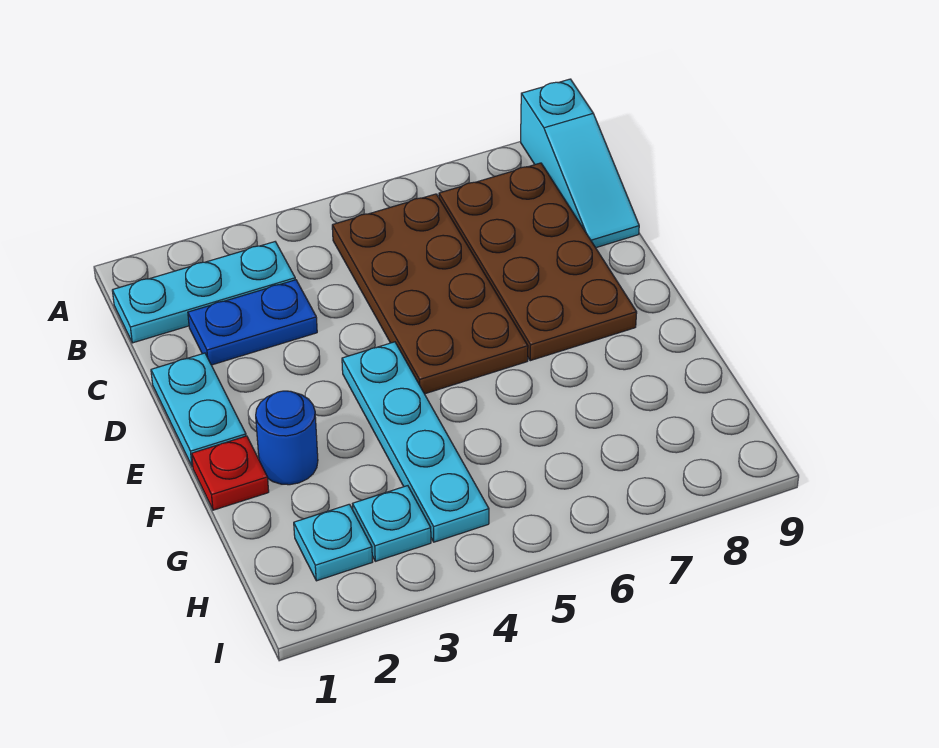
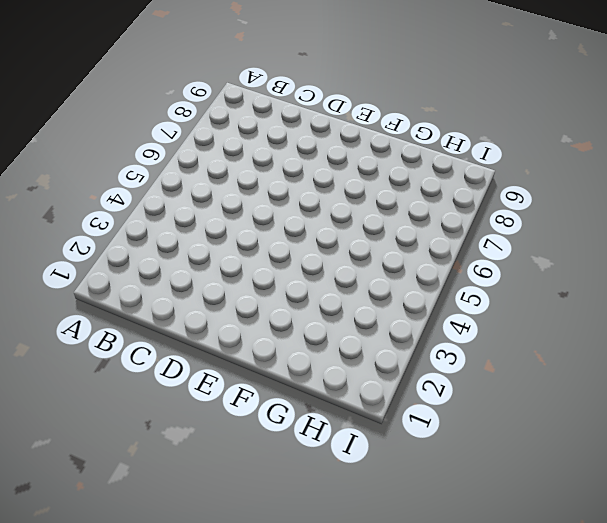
none -> cyan 1x3 slope [521,79,639,248]
none -> cyan 1x3 plate [112,242,295,343]

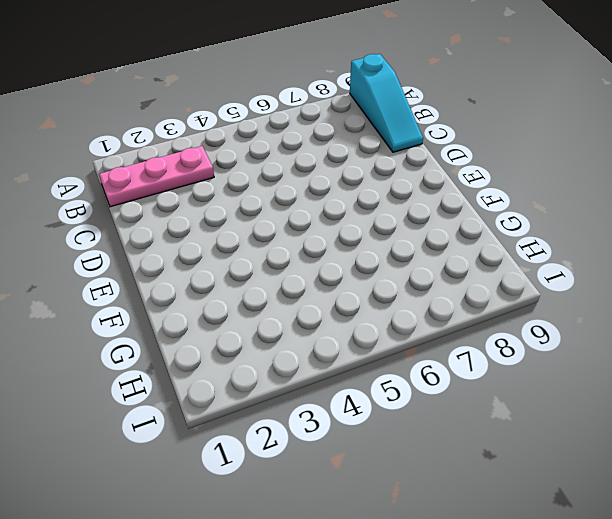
pink 1x3 plate [99,146,214,207] -> cyan 1x3 plate [112,242,295,343]
none -> brown 2x4 plate [332,194,528,394]
none -> brown 2x4 plate [439,163,637,361]

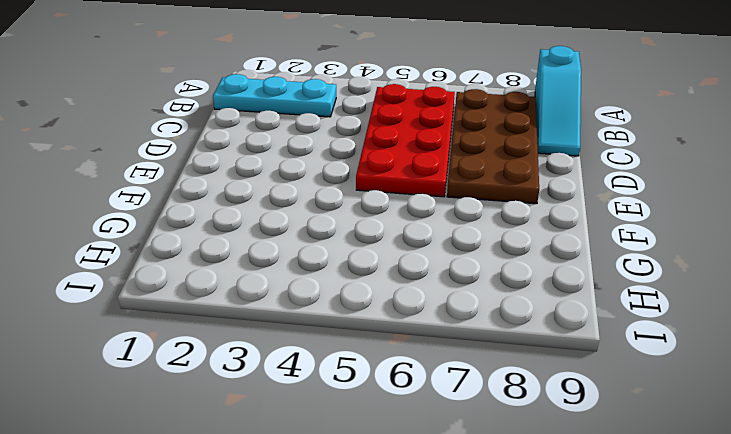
red 2x4 plate [356,84,455,197] -> brown 2x4 plate [332,194,528,394]
none -> blue 1x2 plate [188,280,317,365]
none -> cyan 1x2 plate [151,353,246,467]

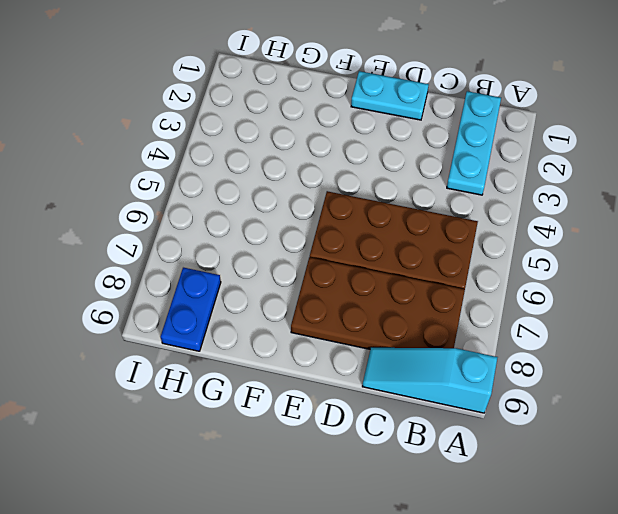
blue 1x2 plate [161,268,221,351] -> blue 1x2 plate moved to [188,280,317,365]
none -> cyan 1x4 plate [342,342,489,542]
none -> red 1x1 plate [192,436,269,510]

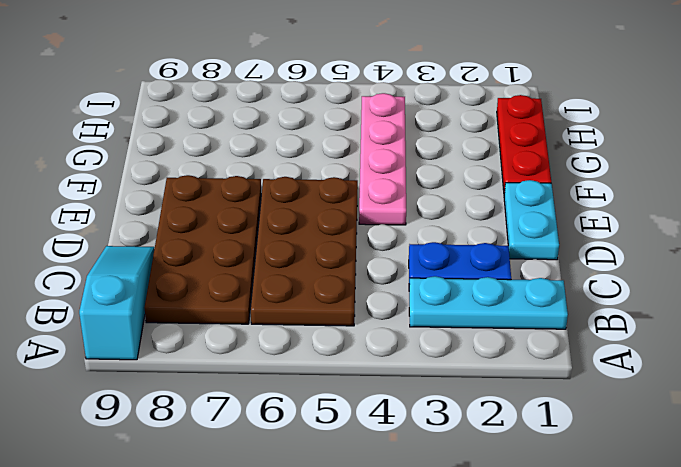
pink 1x4 plate [359,93,406,225] -> cyan 1x4 plate [342,342,489,542]
red 1x3 plate [497,95,551,192] -> red 1x1 plate [192,436,269,510]
none -> blue 1x1 round brick [256,391,318,485]
none -> cyan 1x1 plate [294,504,372,581]

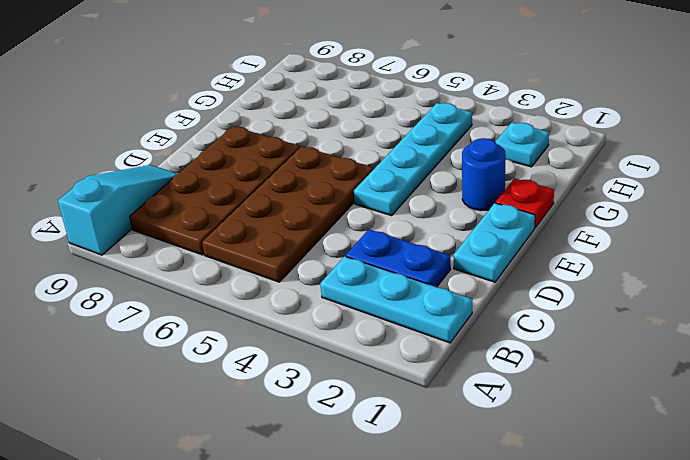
none -> cyan 1x1 plate [353,486,431,561]

